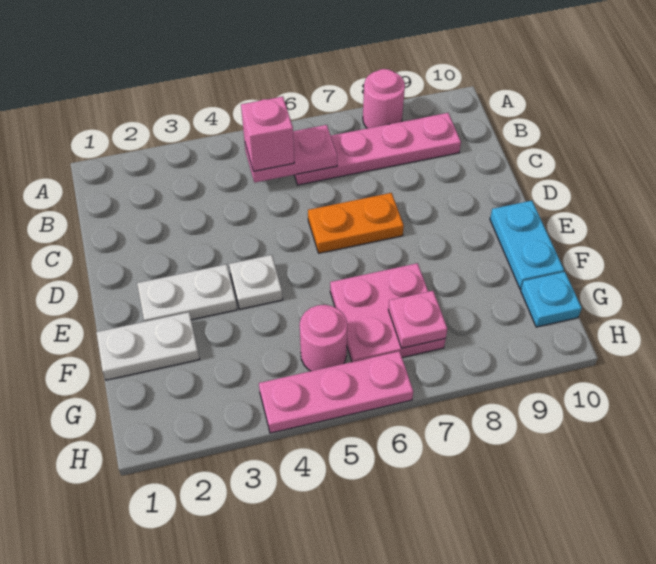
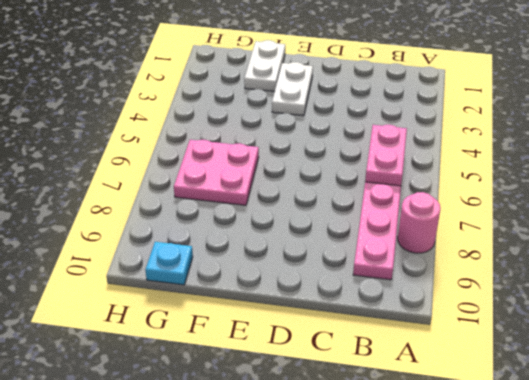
none -> orange 1x2 plate [308,193,404,253]
none -> white 1x1 plate [229,255,283,309]
none -> cyan 1x2 plate [490,201,564,289]

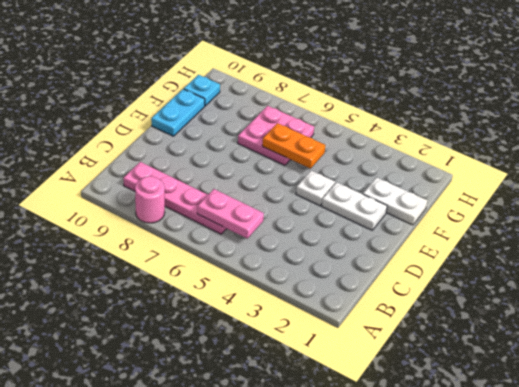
orange 1x2 plate [262,123,326,169] -> orange 1x2 plate moved to [308,193,404,253]
none -> pink 1x1 round brick [300,305,347,371]
none -> pink 1x3 plate [259,351,413,433]
none -> pink 1x1 plate [388,291,447,348]

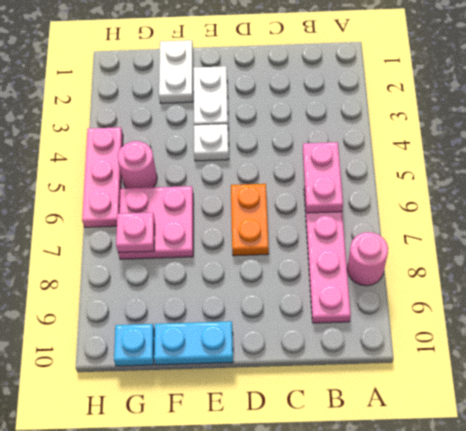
none -> pink 1x1 brick [241,97,294,171]

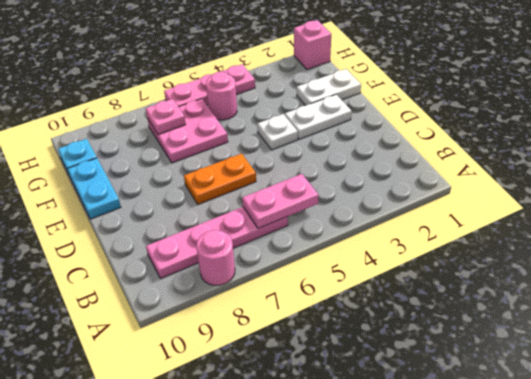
pink 1x1 brick [294,20,331,70] -> pink 1x1 brick moved to [241,97,294,171]

